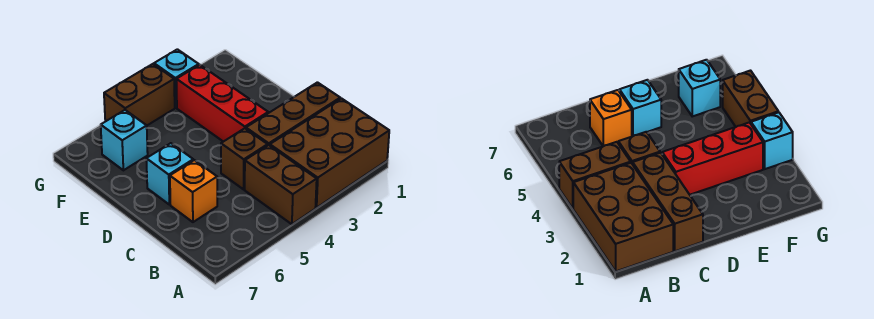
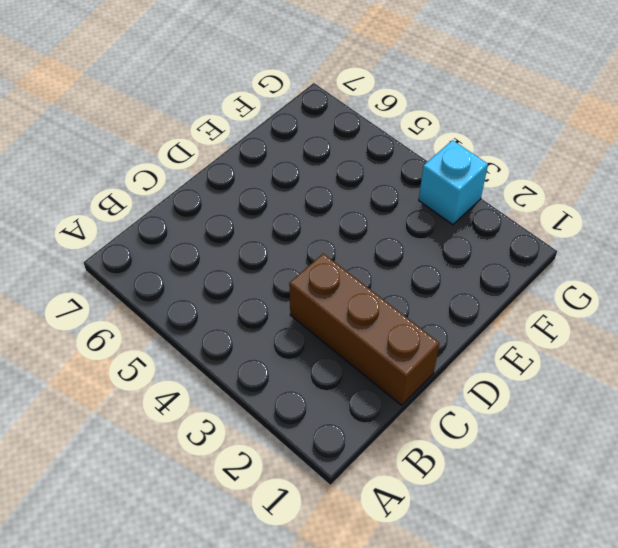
none -> brown 2x3 brick [270,98,389,208]
none -> brown 1x2 brick [245,145,317,224]

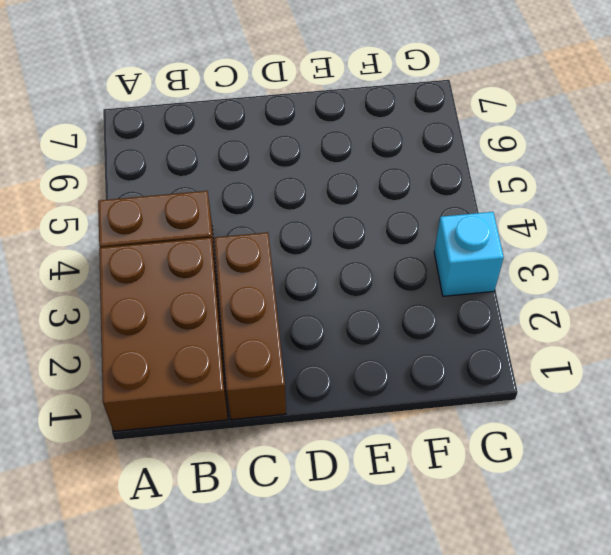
none -> brown 1x1 brick [221,128,268,189]
none -> orange 1x1 brick [170,160,217,222]

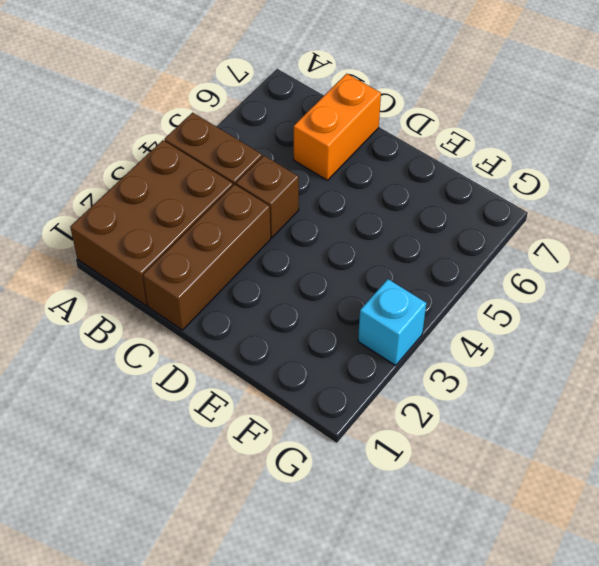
orange 1x2 brick [294,74,381,180] -> orange 1x1 brick [170,160,217,222]
none -> red 1x3 brick [176,65,268,142]
none -> cyan 1x1 brick [146,143,193,205]

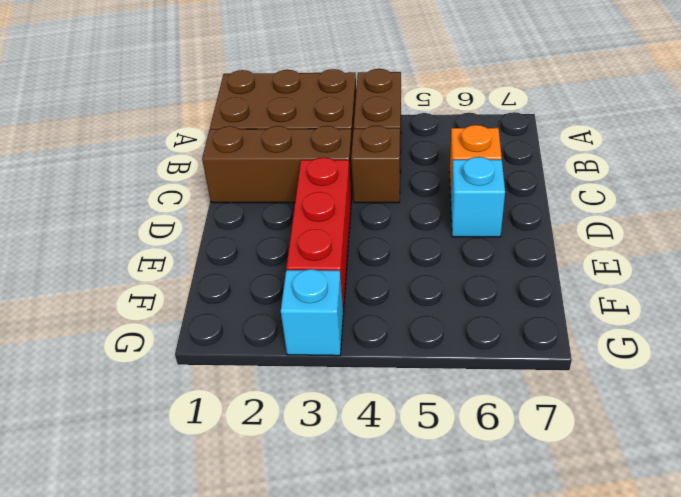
none -> cyan 1x1 brick [101,110,148,170]
none -> brown 1x2 brick [104,64,175,125]

